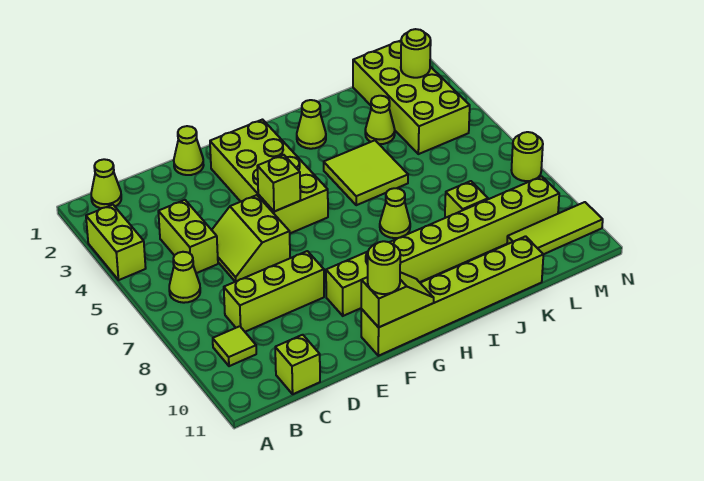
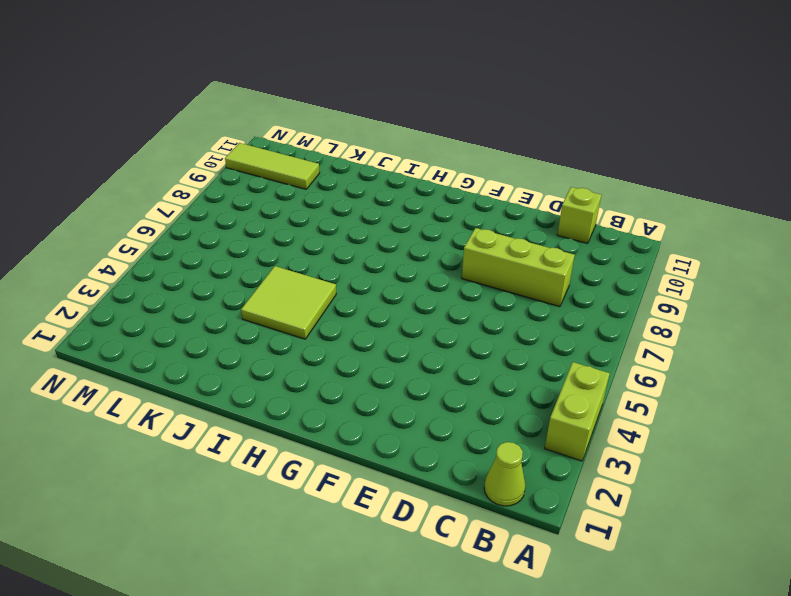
none -> lime 1x1 cone [169,252,200,303]
none -> lime 1x1 tile [213,326,256,366]
none -> lime 1x2 brick [158,200,218,273]

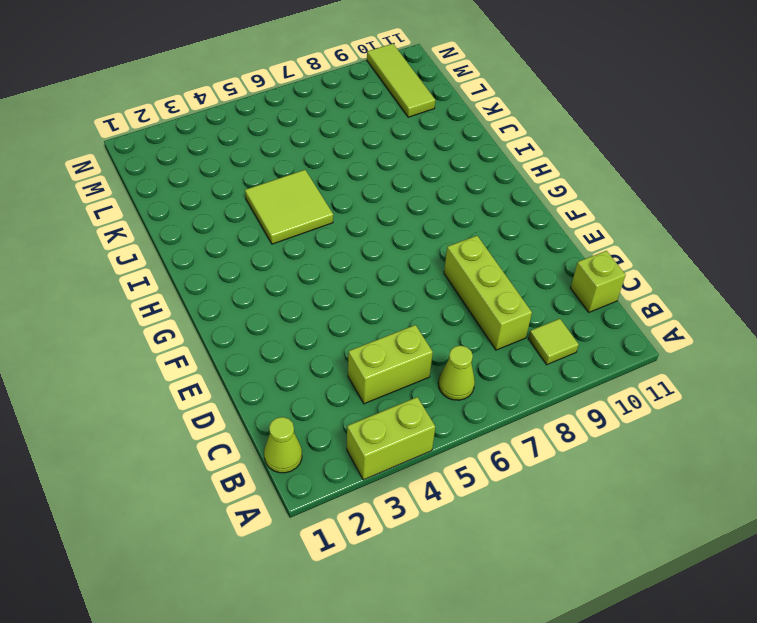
none -> lime 2x2 slope [212,195,290,282]
none -> lime 1x1 cone [174,126,204,175]
none -> lime 2x4 brick [210,120,328,233]

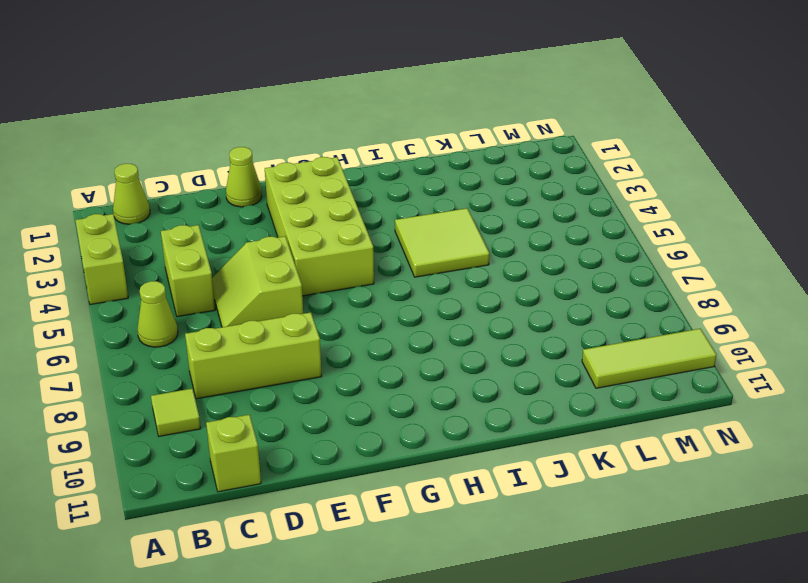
none -> lime 1x8 brick [326,176,559,316]
none -> lime 1x6 brick [361,236,543,356]
none -> lime 1x1 cone [297,100,326,149]

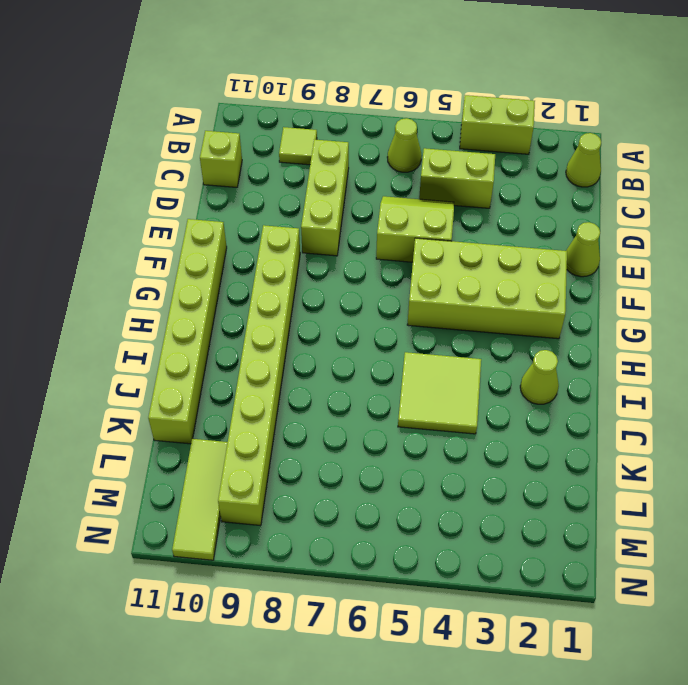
none -> lime 1x1 cone [380,188,410,238]
none -> lime 1x1 cone [365,96,395,144]
none -> lime 1x1 brick [445,181,488,218]

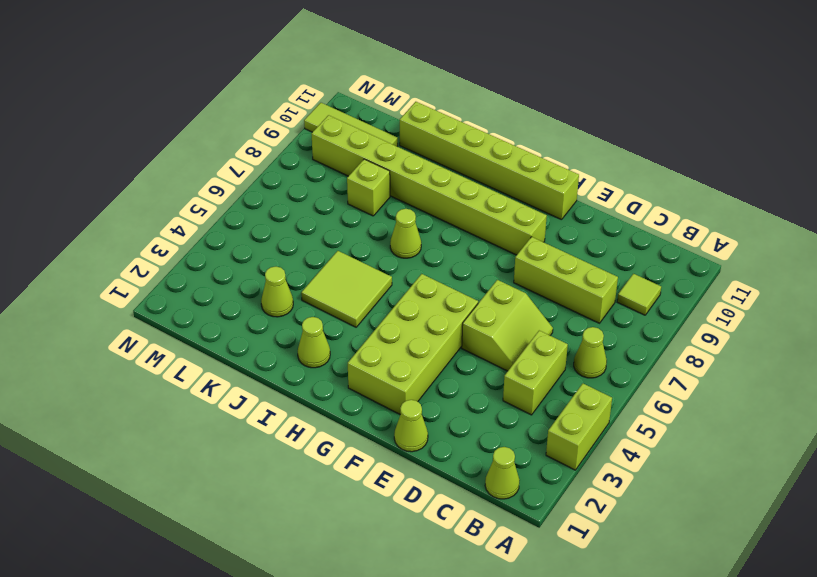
none -> lime 1x1 brick [275,335,320,394]
none -> lime 2x4 brick [353,41,470,154]
none -> lime 1x1 round brick [511,132,543,181]

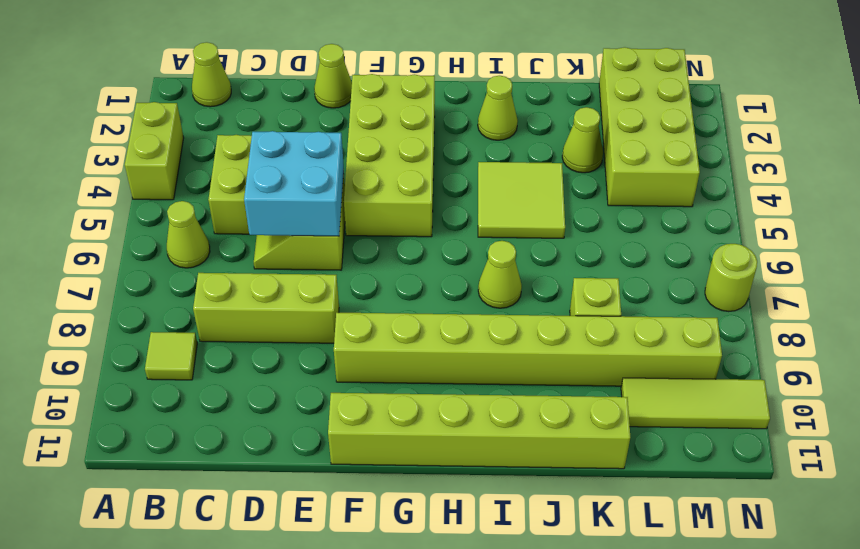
cyan 2x2 brick [244,131,344,236] -> none
none -> lime 1x1 brick [275,335,320,394]
none -> lime 1x1 brick [257,155,300,212]
none -> lime 1x2 slope [361,272,434,327]

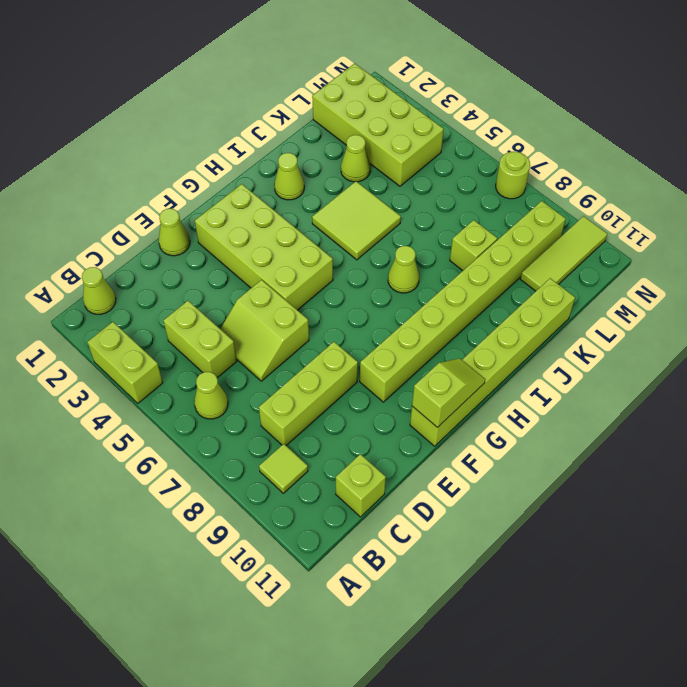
none -> lime 1x1 brick [257,155,300,212]
none -> lime 1x1 round brick [401,29,431,78]
none -> lime 1x1 round brick [368,241,400,294]

